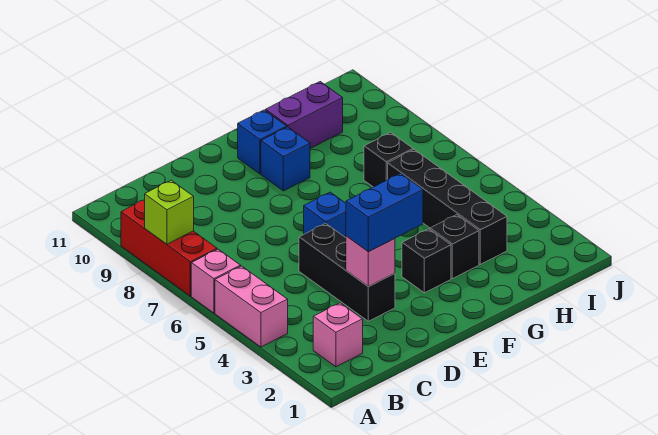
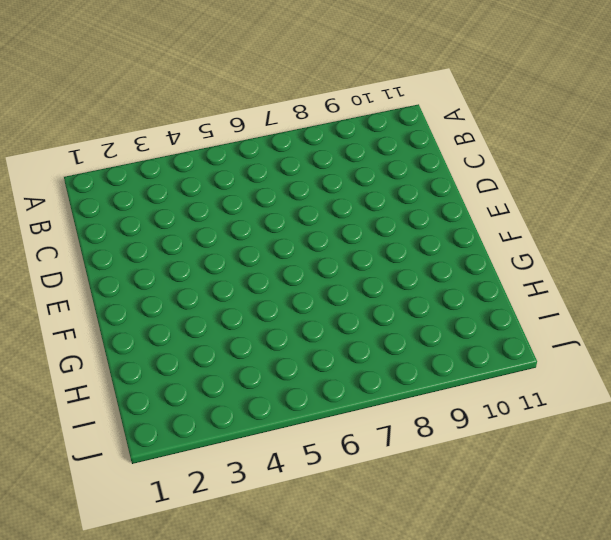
none -> pink 1x2 brick [215,266,288,347]
none -> pink 1x1 brick [191,249,241,313]
none -> red 1x3 brick [121,200,217,296]

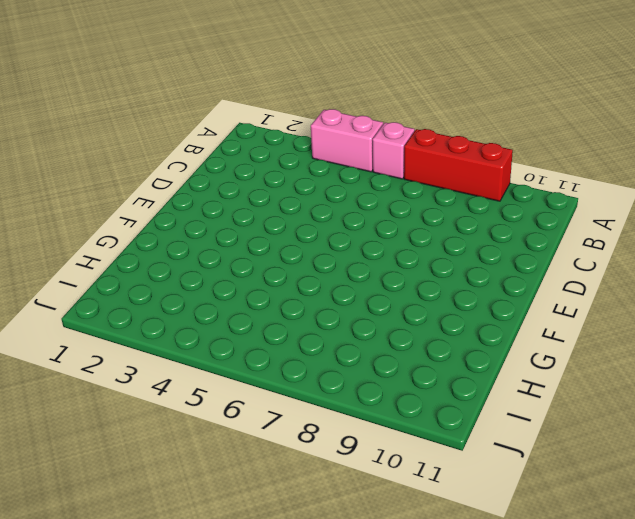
none -> pink 1x1 brick [313,303,363,367]
none -> black 1x3 brick [299,223,395,321]
none -> blue 1x1 brick [304,192,346,238]

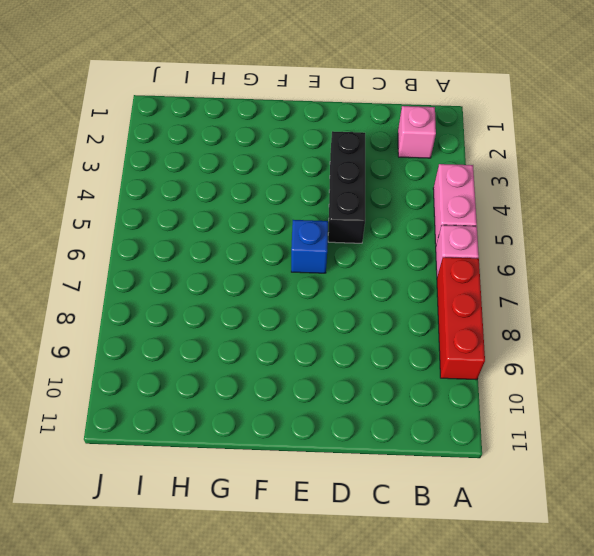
none -> black 1x1 brick [402,229,451,293]
none -> blue 1x1 brick [261,127,310,191]
none -> blue 1x1 brick [238,110,287,174]

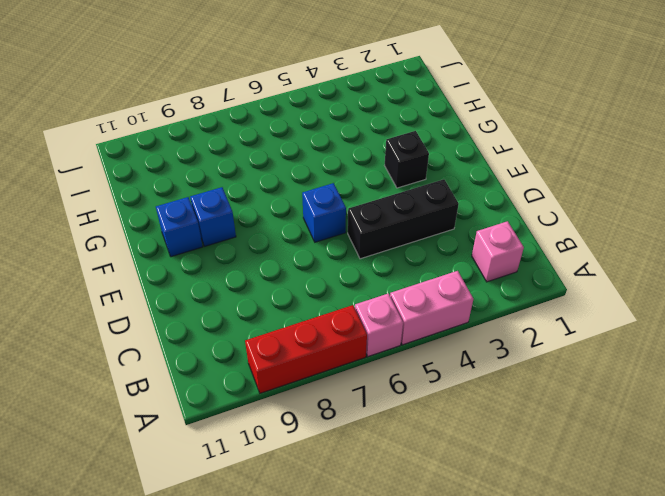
none -> black 1x1 brick [430,215,479,279]
none -> purple 1x2 brick [266,82,343,148]
none -> black 1x4 brick [388,149,507,264]

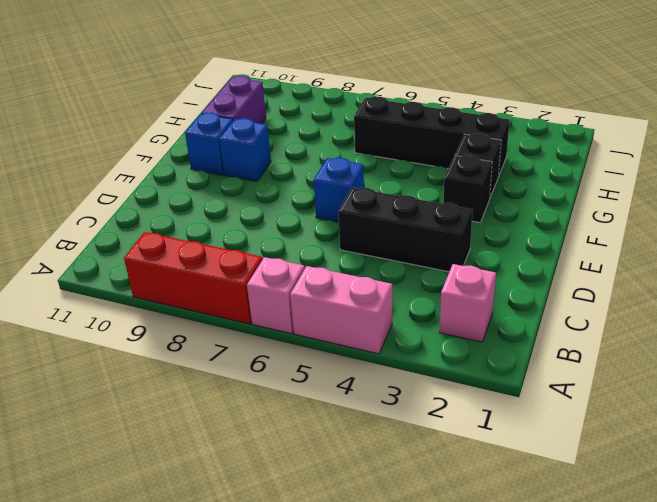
none -> black 1x1 brick [364,132,413,187]
none -> lime 1x1 brick [145,180,194,244]
none -> pink 1x1 brick [346,236,395,287]

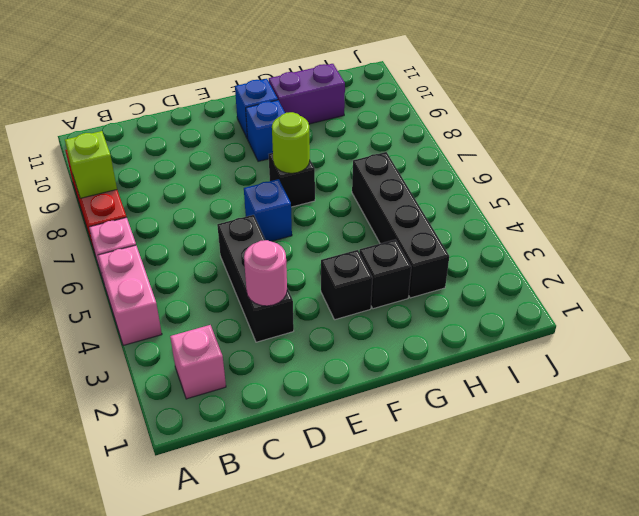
pink 1x1 round brick [244,240,287,306] -> pink 1x1 brick [346,236,395,287]
black 1x1 brick [269,153,315,207] -> black 1x1 brick moved to [364,132,413,187]
lime 1x1 round brick [272,112,310,173] -> none
none -> blue 1x2 brick [346,173,423,252]

